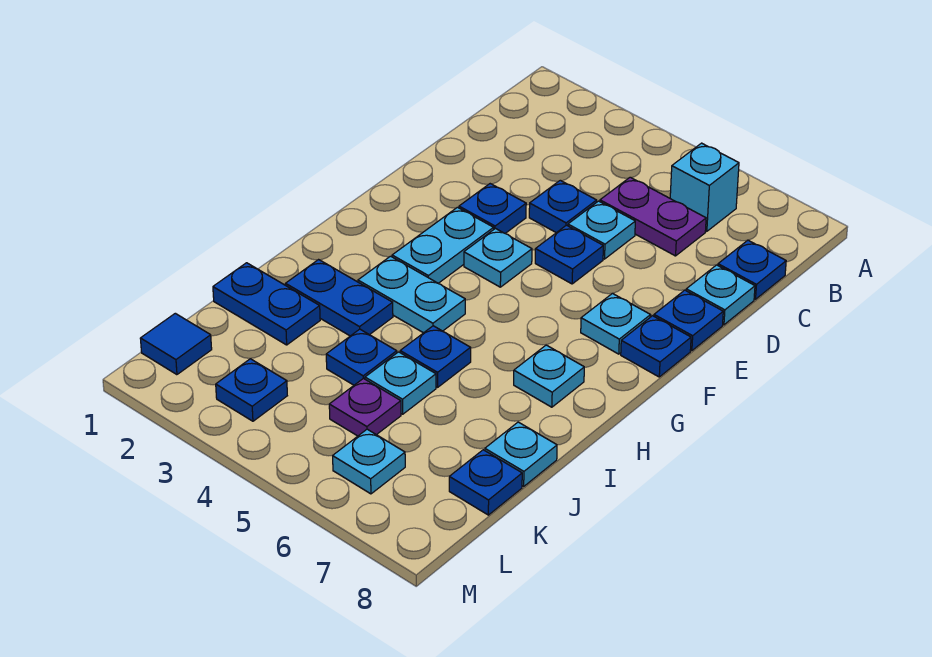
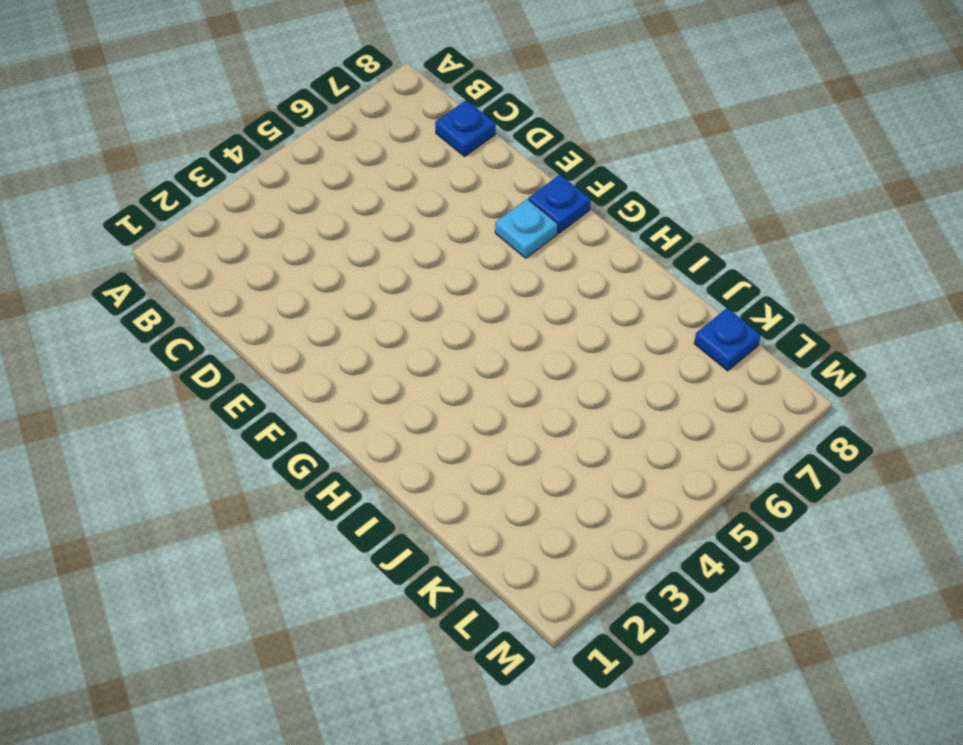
none -> cyan 1x1 brick [670,143,739,231]
none -> purple 1x2 plate [600,177,706,256]
none -> blue 1x1 plate [529,180,597,233]

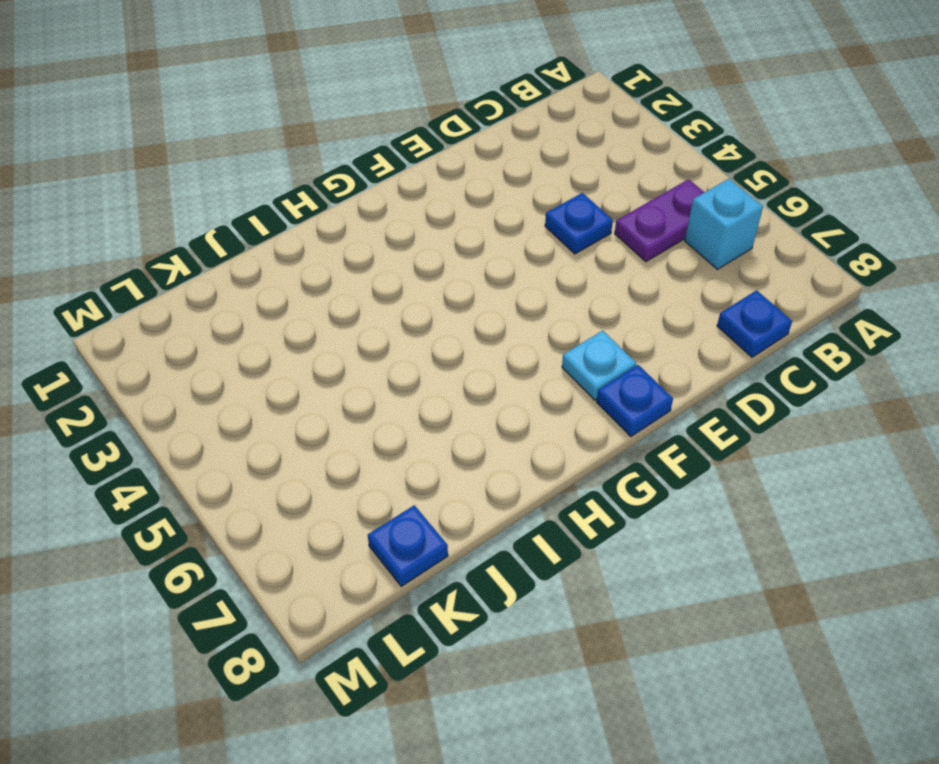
purple 1x2 plate [615,179,704,262] -> purple 1x2 plate turned to [600,177,706,256]
none -> cyan 1x1 plate [568,201,635,259]
none -> cyan 1x1 plate [686,265,755,325]
none -> blue 1x1 plate [459,184,526,233]

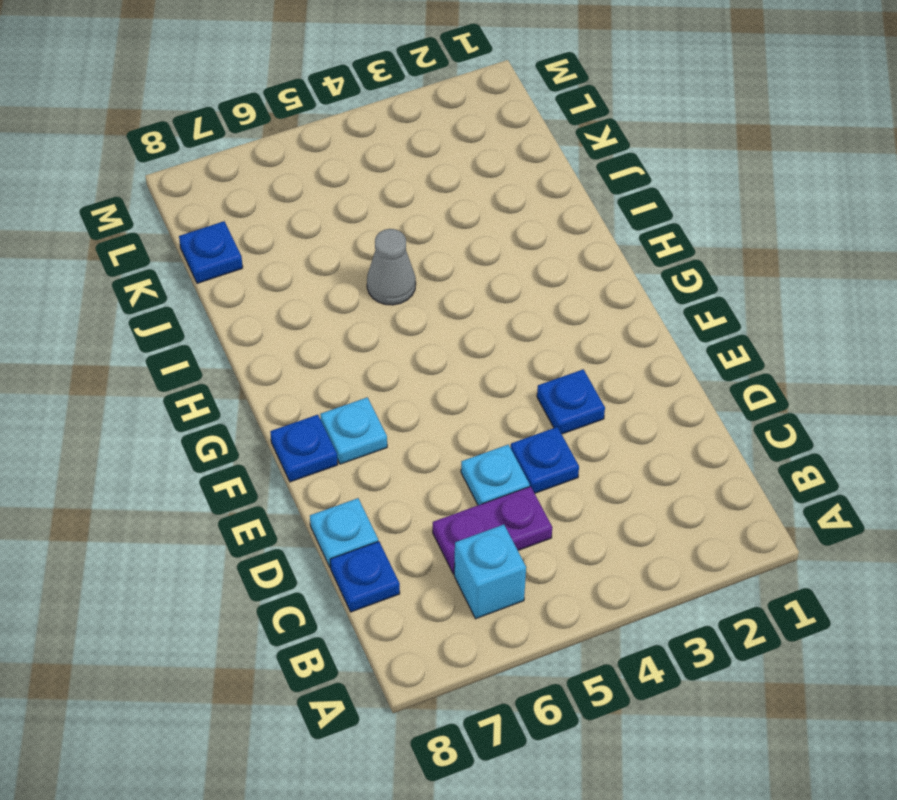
grey 1x1 cone [367,229,416,305] -> blue 1x1 plate [400,326,471,387]
none -> blue 1x1 plate [535,225,603,284]
none -> blue 1x1 plate [654,290,723,351]
none -> cyan 1x2 plate [392,207,494,283]

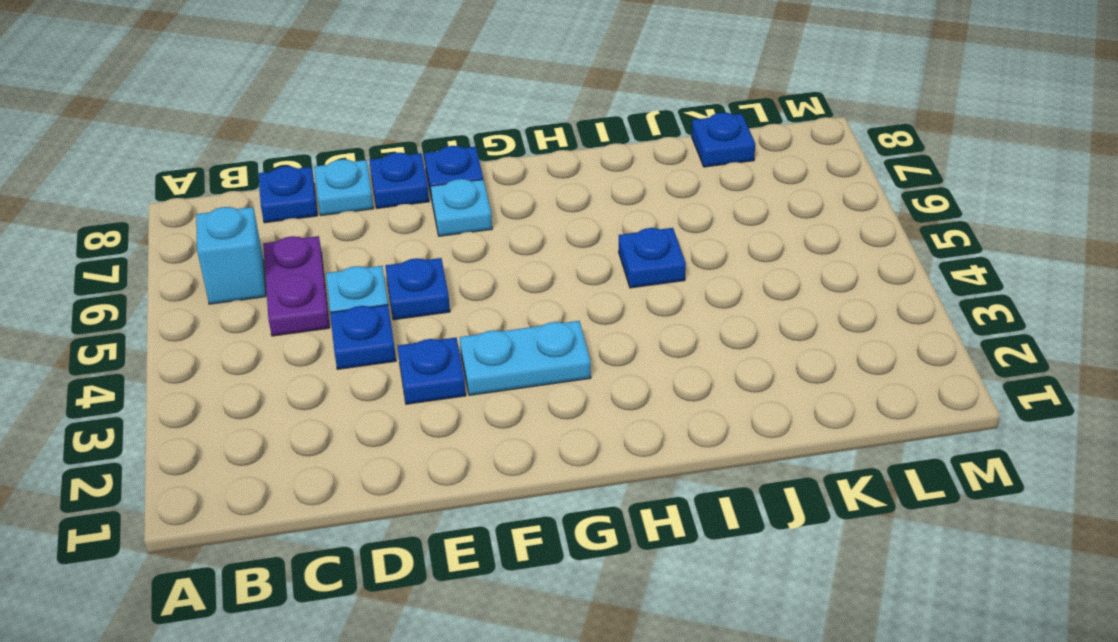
none -> cyan 1x1 plate [464,229,532,287]
none -> cyan 1x2 plate [358,256,465,333]
none -> cyan 1x1 plate [514,345,584,407]

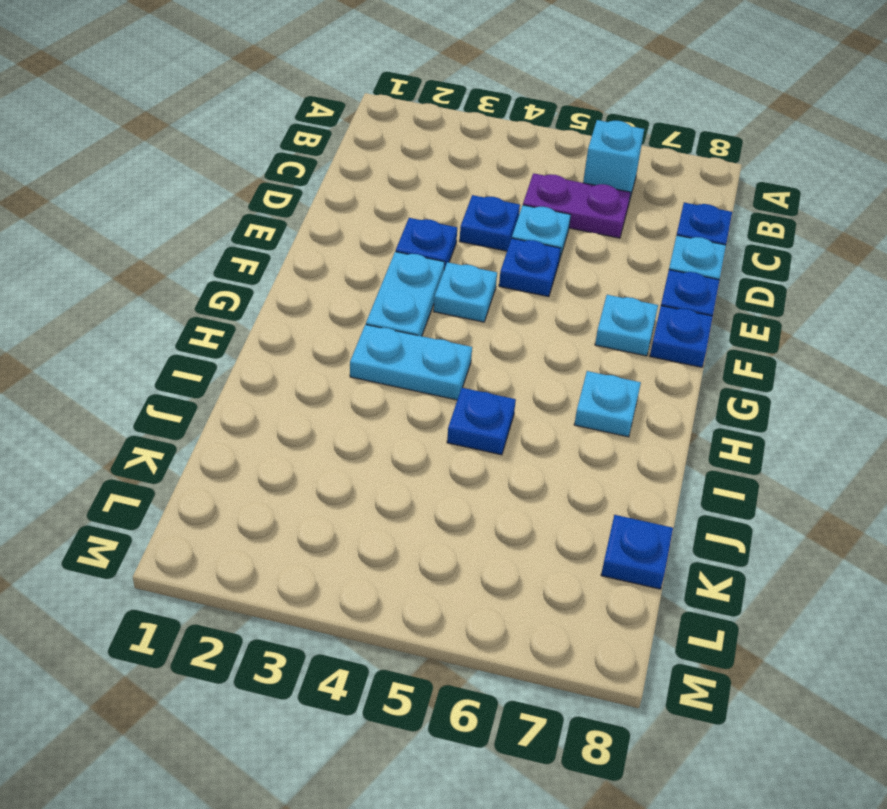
none -> blue 1x2 plate [286,260,393,336]
none -> blue 1x2 plate [213,263,320,345]
none -> blue 1x1 plate [326,329,397,385]

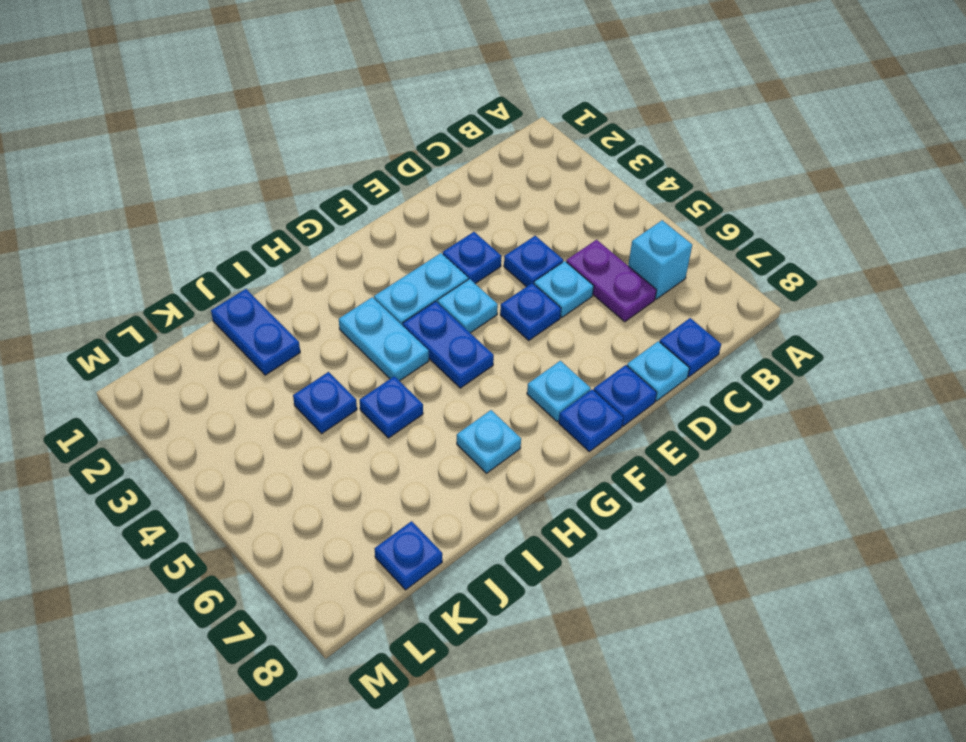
blue 1x2 plate [403,301,494,388] -> blue 1x2 plate moved to [286,260,393,336]
none -> cyan 1x1 plate [365,352,436,414]
none -> cyan 1x1 plate [485,422,557,486]
none -> purple 1x1 plate [329,378,401,436]

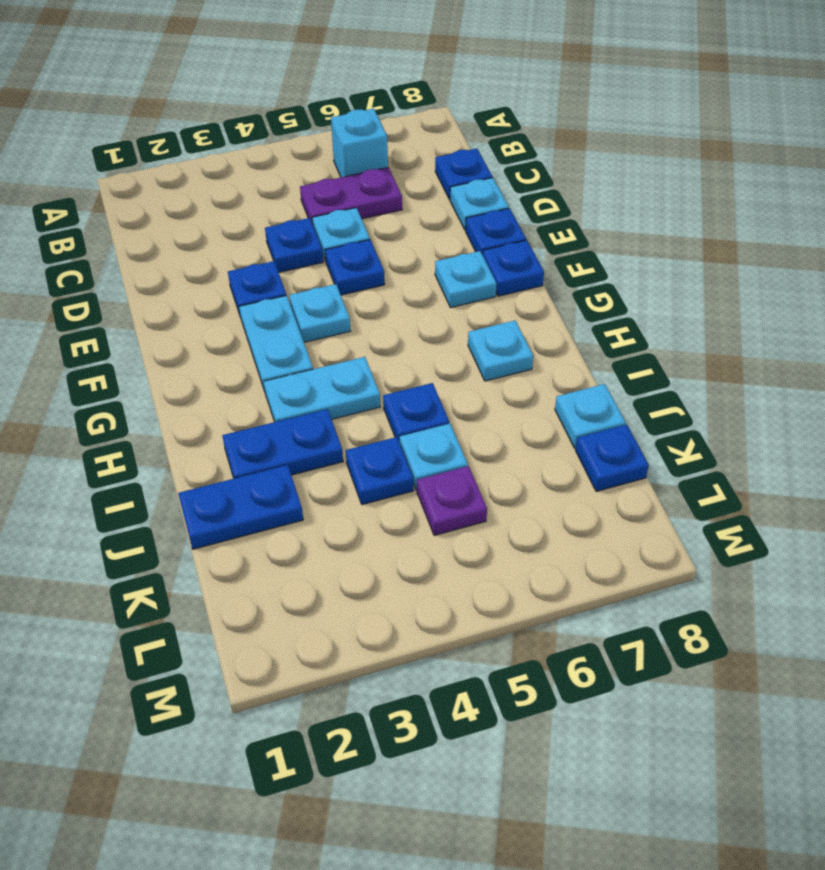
none -> blue 1x1 tile [140,313,212,375]
none -> blue 1x1 plate [216,359,287,421]
none -> cyan 1x1 plate [333,429,405,494]

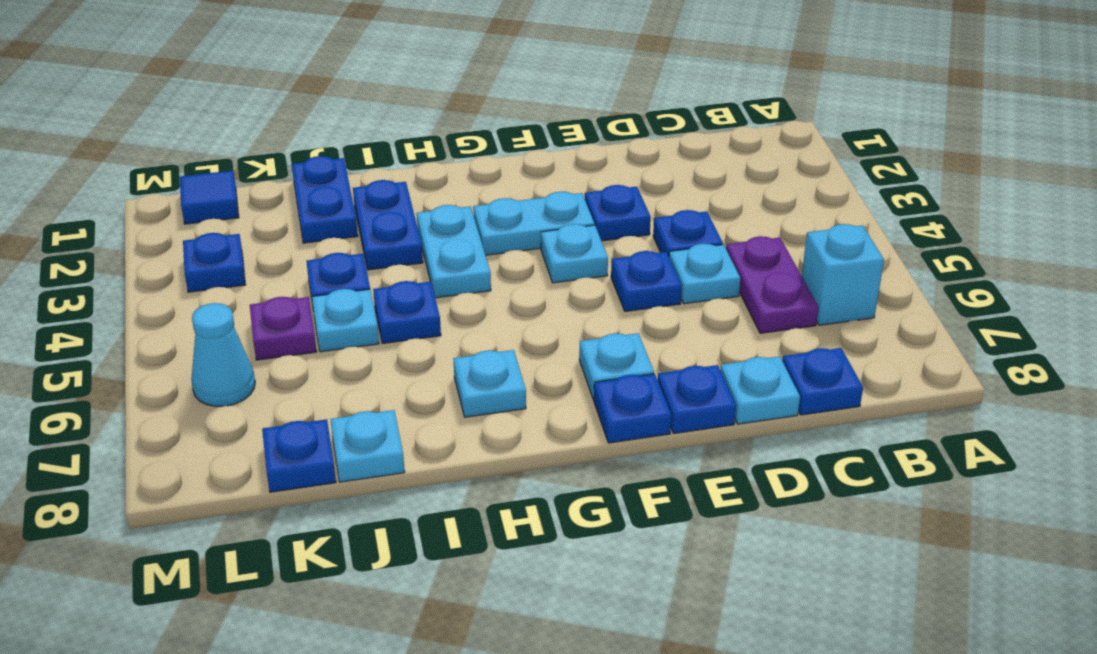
cyan 1x1 cone [191,303,255,407] -> cyan 1x1 plate [333,429,405,494]

